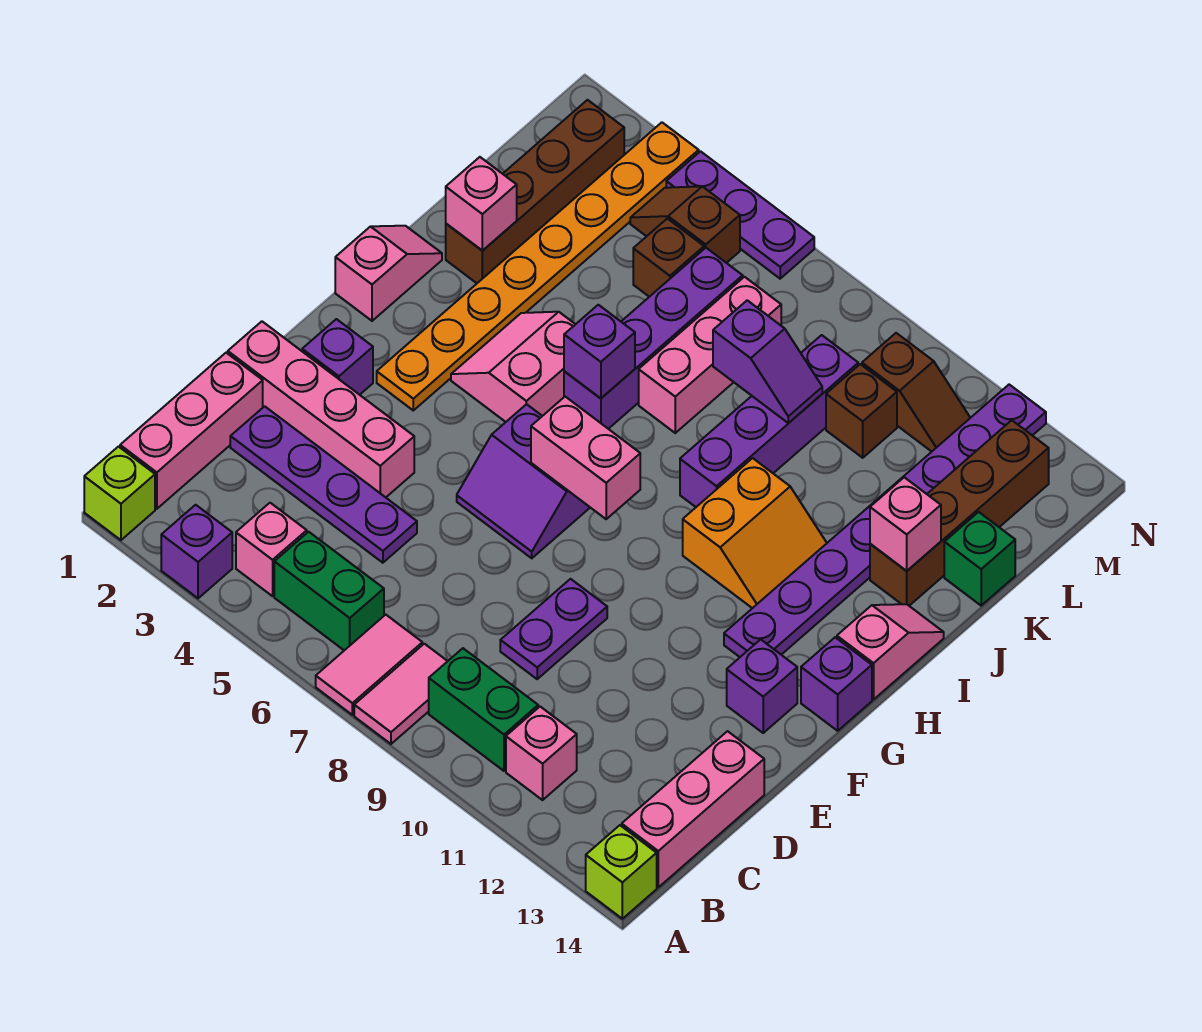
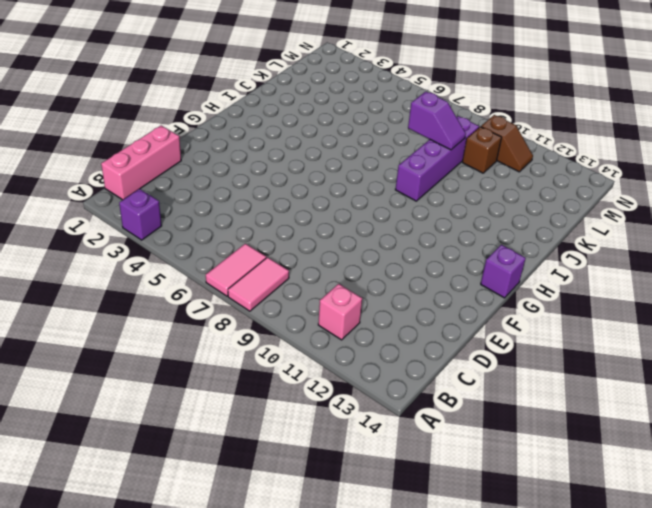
none -> lime 1x1 brick [84,447,155,540]
none -> lime 1x1 brick [586,825,657,919]
none -> pink 1x1 brick [236,503,307,596]
none -> green 1x2 brick [274,532,384,650]

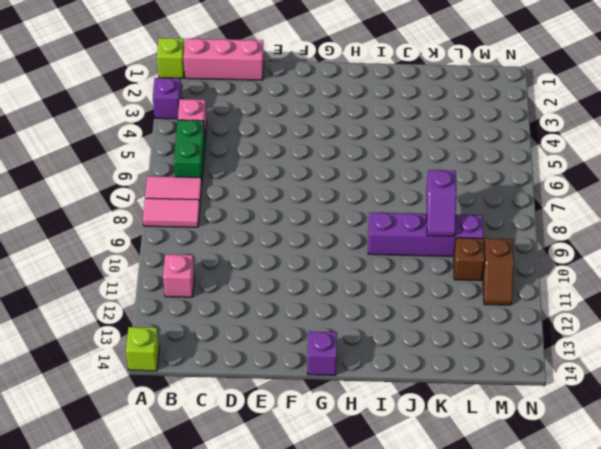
none -> green 1x2 brick [429,648,538,771]
none -> pink 1x3 brick [622,731,764,887]
none -> purple 1x4 plate [230,406,417,563]
none -> purple 1x2 plate [500,579,607,679]

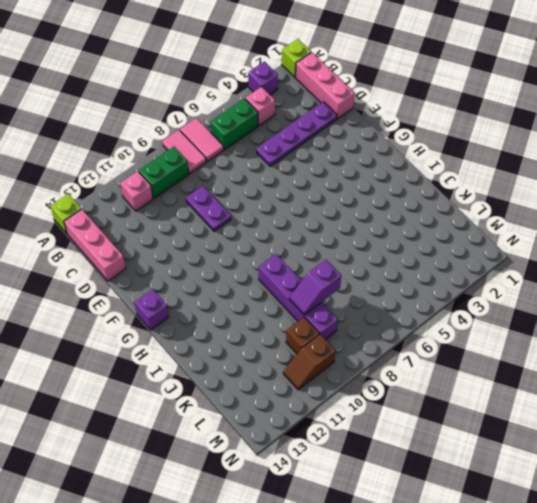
none -> pink 1x4 brick [228,321,414,497]
none -> purple 1x1 brick [302,319,373,395]
none -> purple 2x2 slope [457,404,590,558]
none -> purple 1x1 brick [727,639,797,733]

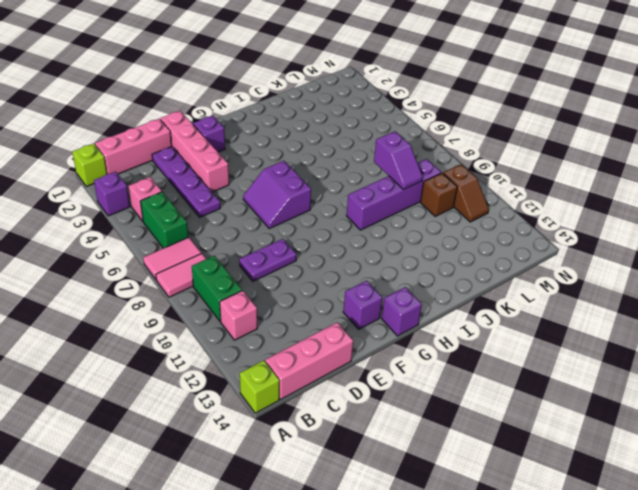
none -> orange 1x8 plate [377,122,699,410]
none -> purple 1x8 plate [724,385,1046,657]
none -> pink 1x2 slope [335,226,442,321]
none -> pink 2x2 slope [451,312,575,422]

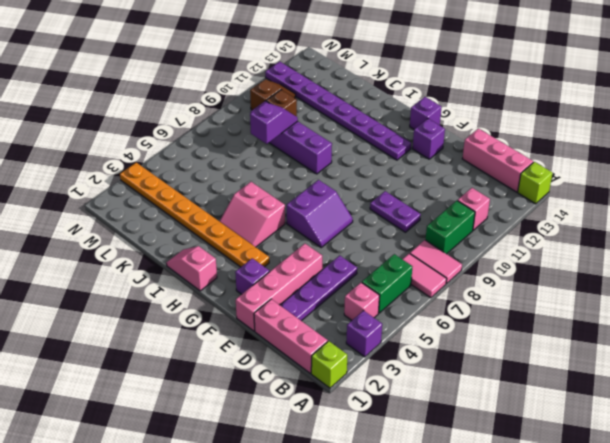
none -> orange 2x2 slope [683,458,827,608]
none -> pink 1x2 slope [837,604,944,700]
none -> purple 1x4 brick [564,248,743,429]
none -> brown 1x4 brick [446,100,624,283]

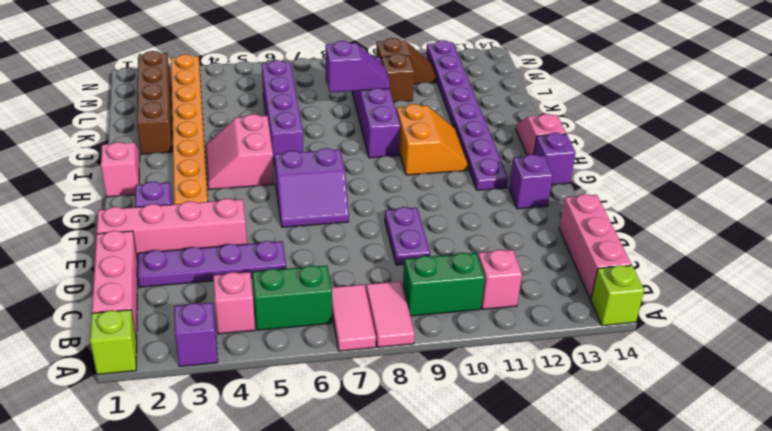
none -> pink 1x3 brick [639,277,781,433]
none -> brown 1x4 brick [870,420,1049,606]
none -> green 1x1 brick [944,512,1015,606]
none -> brown 1x1 brick [633,219,704,297]

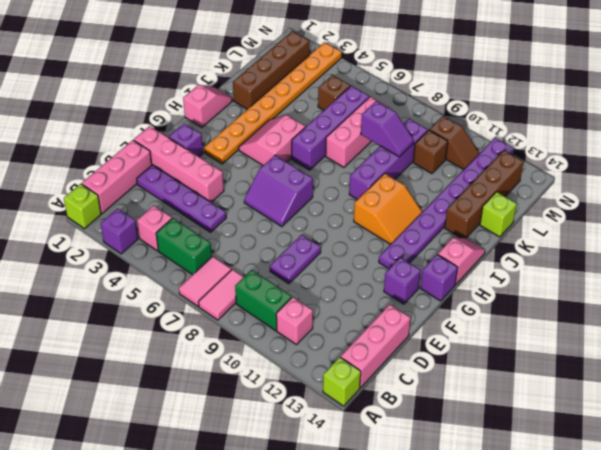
lime 1x1 brick [480,192,517,237] -> green 1x1 brick [944,512,1015,606]
none -> brown 1x2 slope [630,186,740,263]
none -> purple 1x3 plate [666,151,814,279]
none -> pink 1x2 brick [531,397,640,519]
none -> purple 1x1 brick [564,305,635,398]

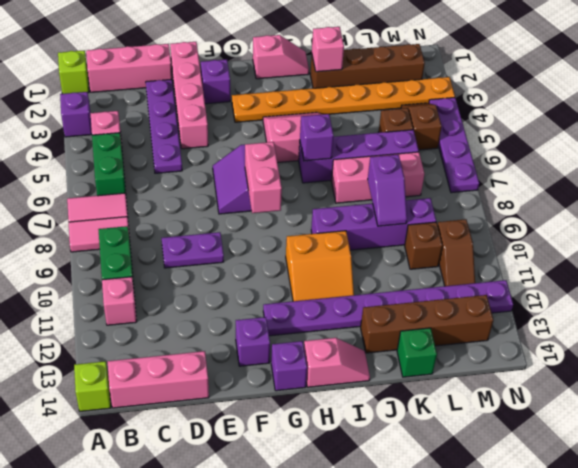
purple 1x4 plate [429,97,479,193] -> purple 1x3 plate [666,151,814,279]
none -> pink 1x1 brick [870,477,941,571]

